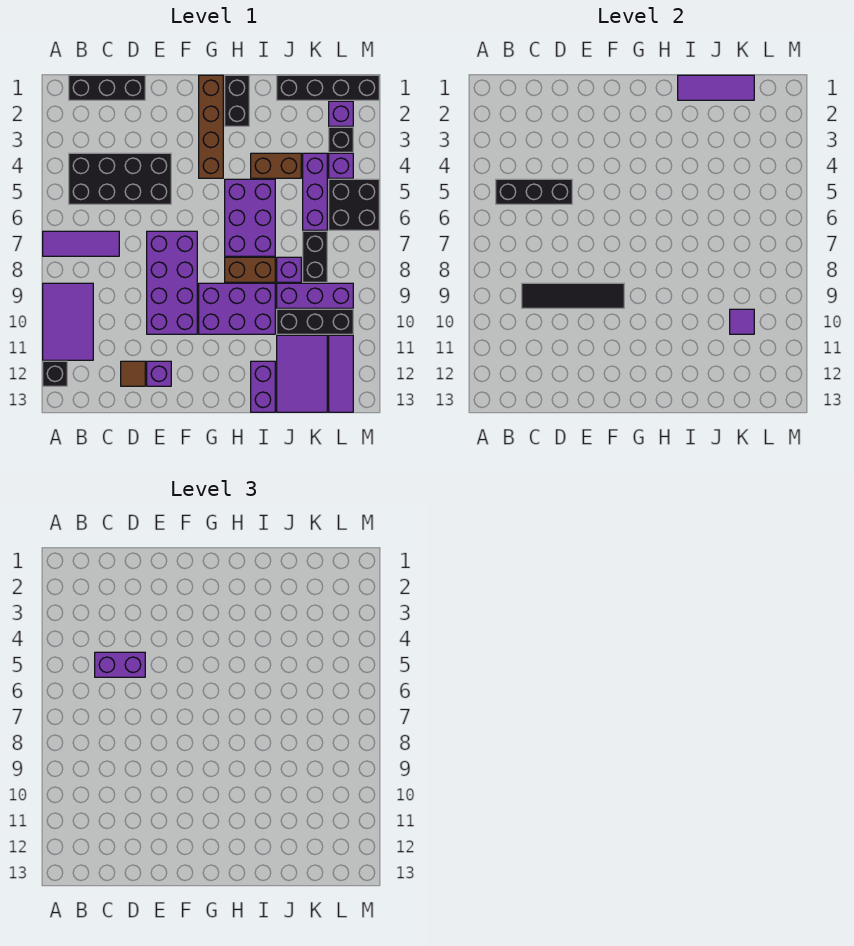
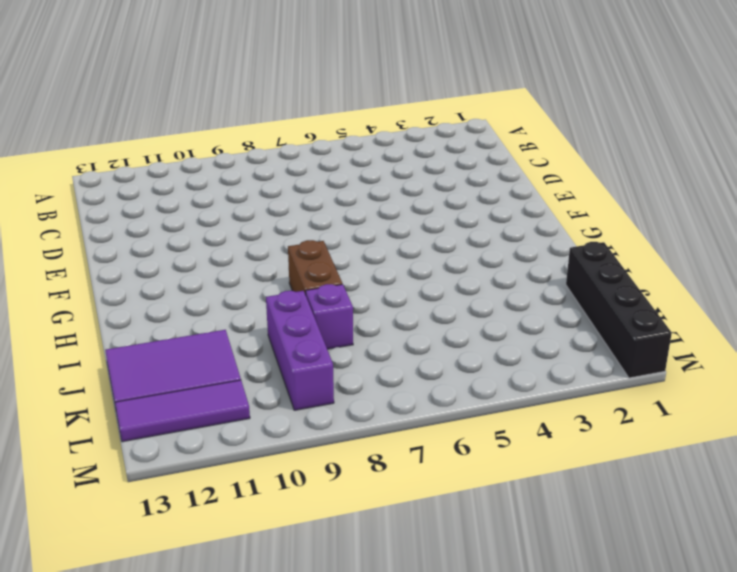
none -> purple 1x3 tile [43,231,119,256]
none -> purple 2x3 tile [43,283,93,360]
none -> black 1x1 brick [43,361,67,386]
none -> black 1x3 brick [69,75,145,100]

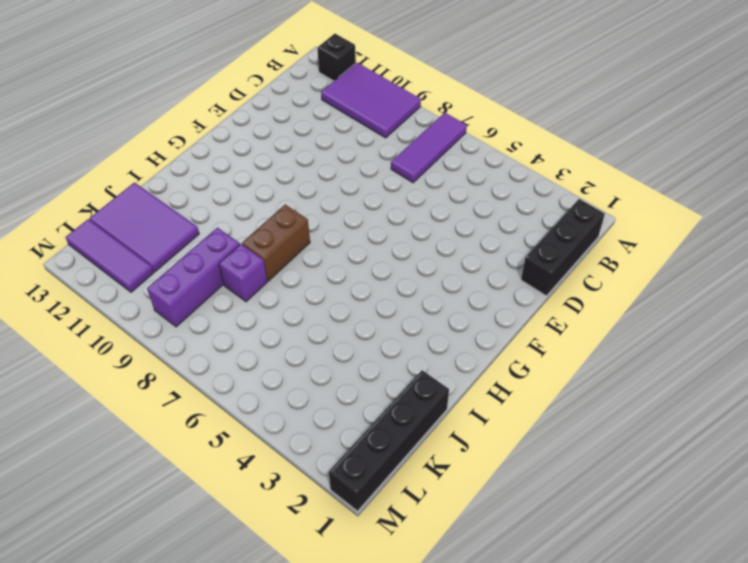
none -> black 2x4 brick [69,153,171,204]
none -> brown 1x1 tile [121,361,145,386]
none -> purple 2x4 brick [147,231,197,334]
none -> purple 1x1 brick [147,361,171,386]

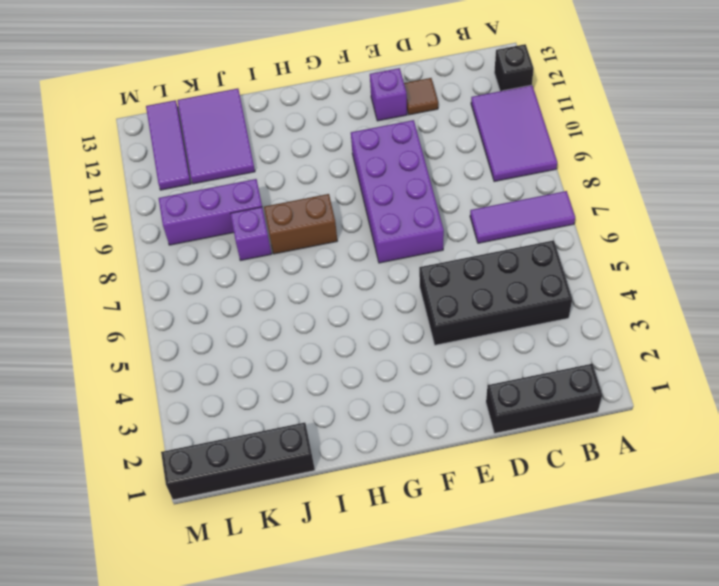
none -> brown 1x4 brick [199,75,223,178]
none -> purple 2x3 brick [199,283,275,334]
none -> black 1x2 brick [225,75,249,126]
none -> purple 2x3 brick [225,179,275,256]

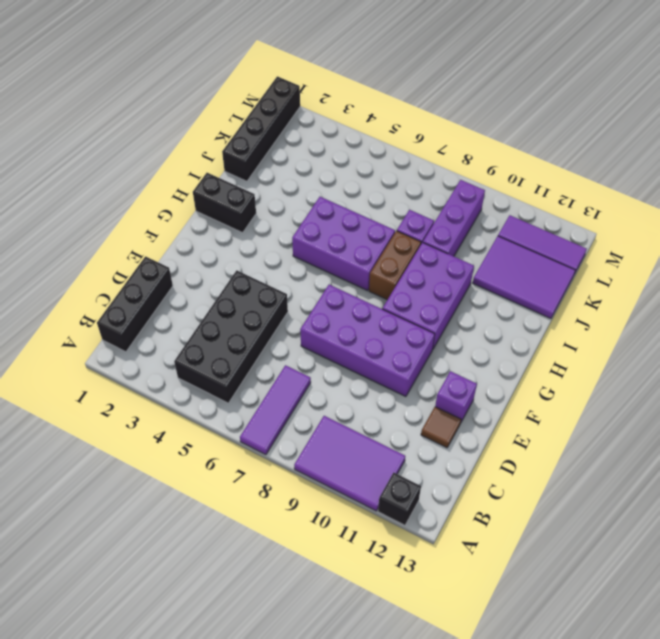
none -> brown 1x4 brick [199,75,223,178]
none -> brown 1x2 brick [251,153,301,178]
none -> purple 1x2 brick [251,361,275,412]
none -> black 1x3 brick [277,309,353,334]

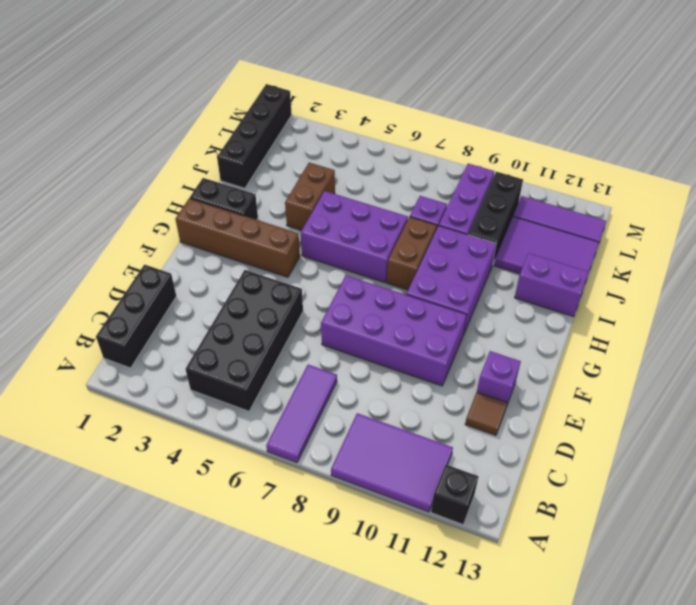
none -> purple 1x3 brick [303,153,327,230]
none -> black 1x2 brick [303,231,327,282]
none -> purple 1x1 brick [329,101,353,126]
none -> black 1x1 brick [329,127,353,152]

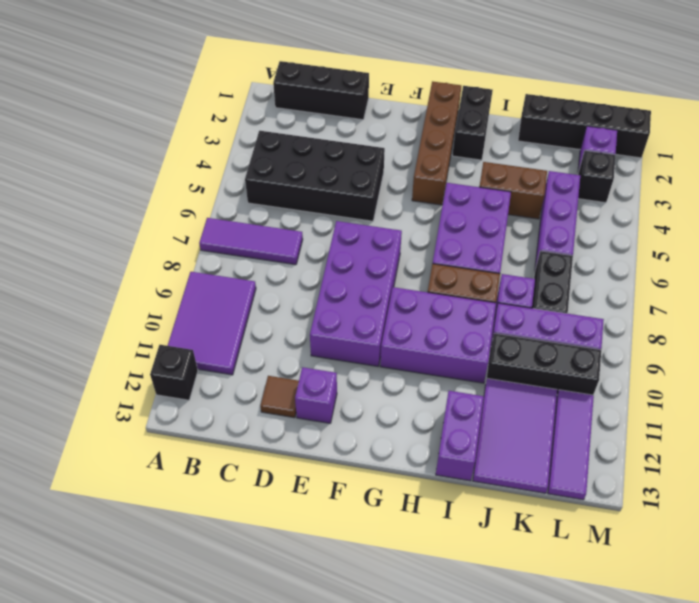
none -> purple 1x1 brick [329,153,353,178]
none -> black 2x2 brick [329,179,379,230]
none -> black 1x3 brick [496,179,572,204]
none -> black 1x4 tile [522,283,624,308]

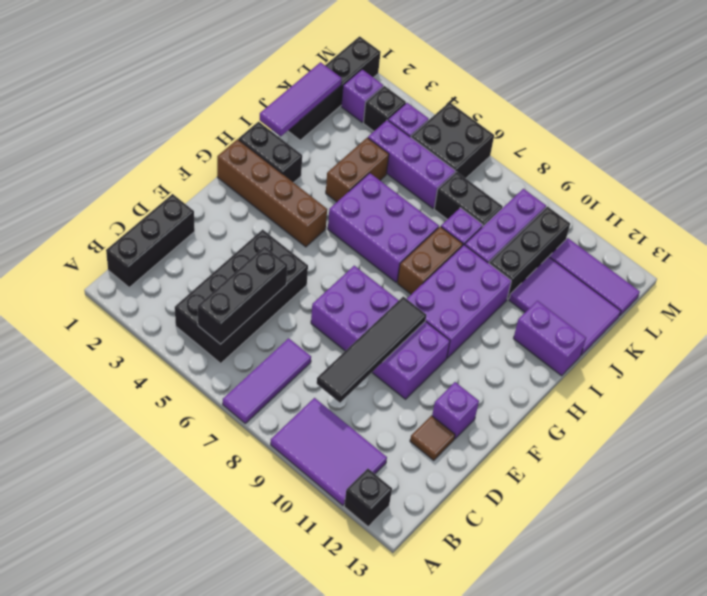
none -> purple 1x1 tile [730,309,754,334]
none -> purple 1x2 brick [95,652,145,677]

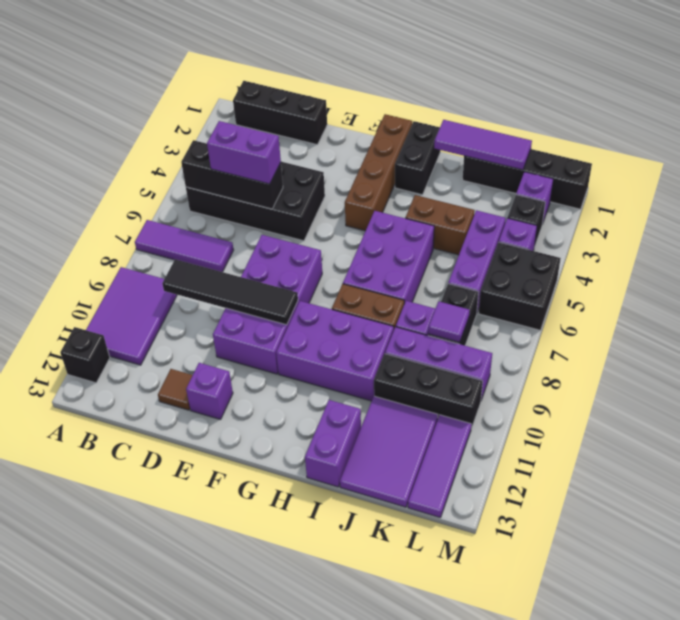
purple 1x1 tile [428,302,470,343] -> purple 1x1 tile moved to [730,309,754,334]

